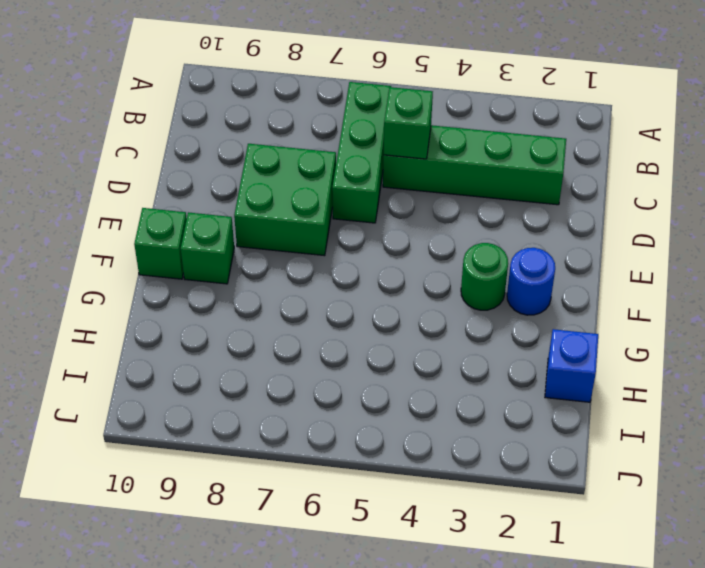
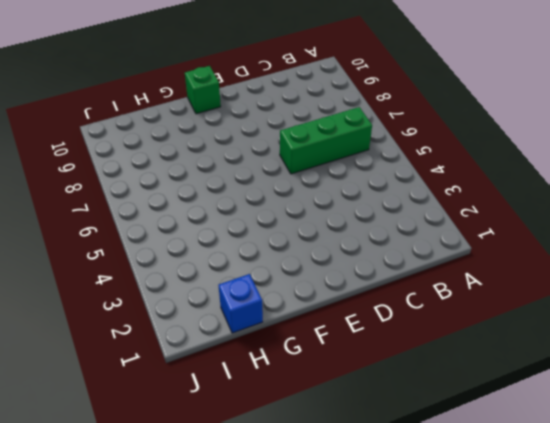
none -> green 1x4 brick [383,125,566,205]
none -> green 2x2 brick [234,144,336,256]

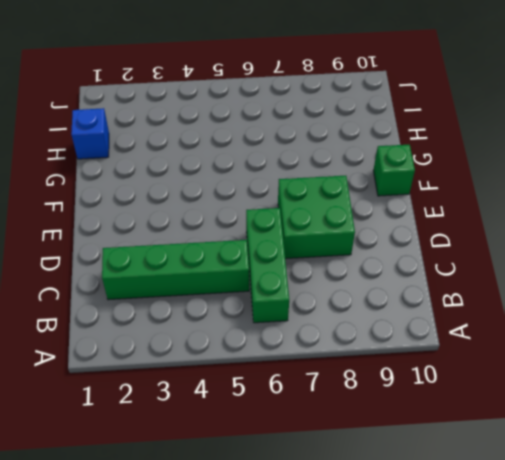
none -> blue 1x1 round brick [507,248,555,315]
none -> green 1x1 round brick [461,243,508,310]

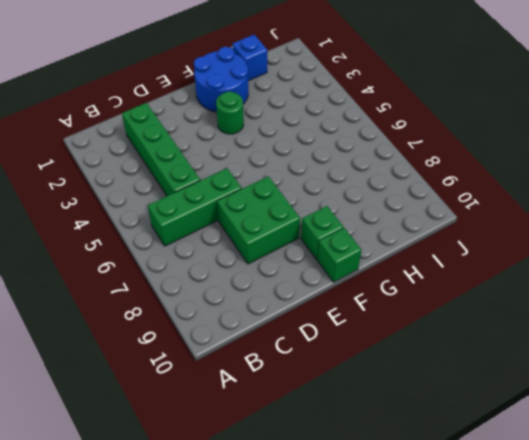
blue 2x2 round brick [194,47,248,112] -> blue 1x1 round brick [507,248,555,315]
none -> green 1x1 brick [384,87,433,159]

